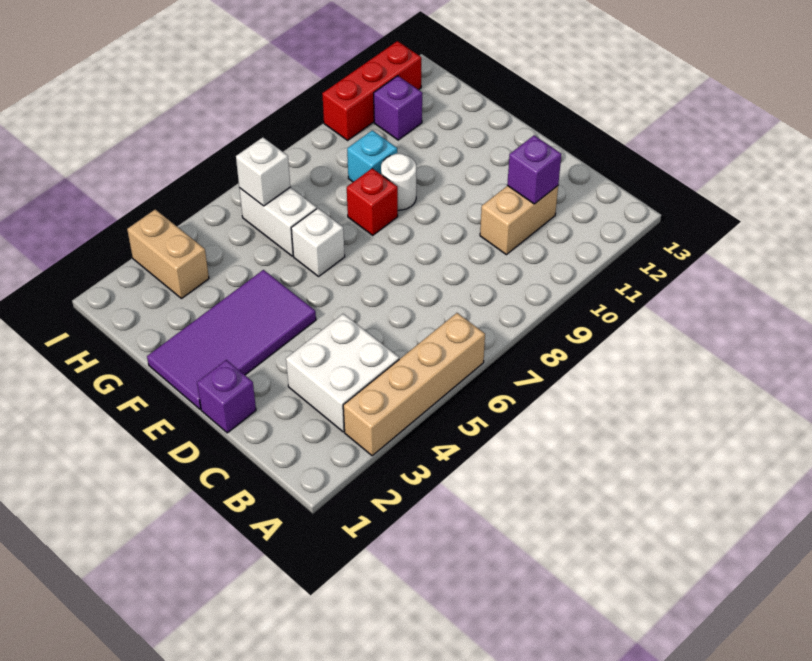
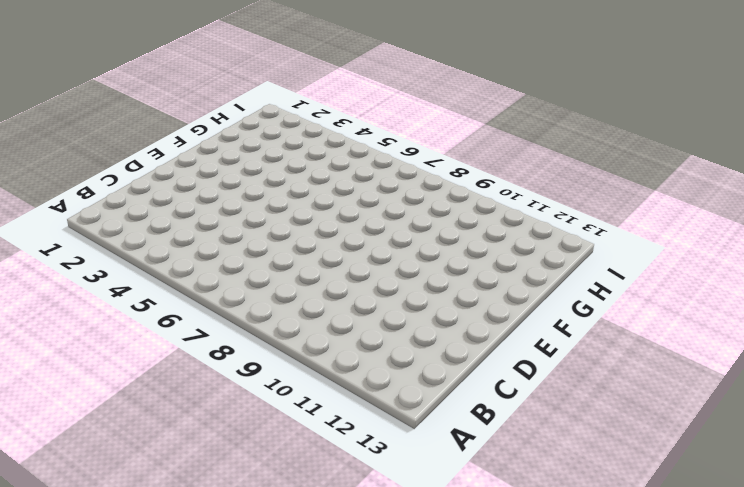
none -> tan 1x4 brick [343,313,485,456]
none -> white 2x2 brick [286,314,399,432]
none -> tan 1x2 brick [480,186,558,255]

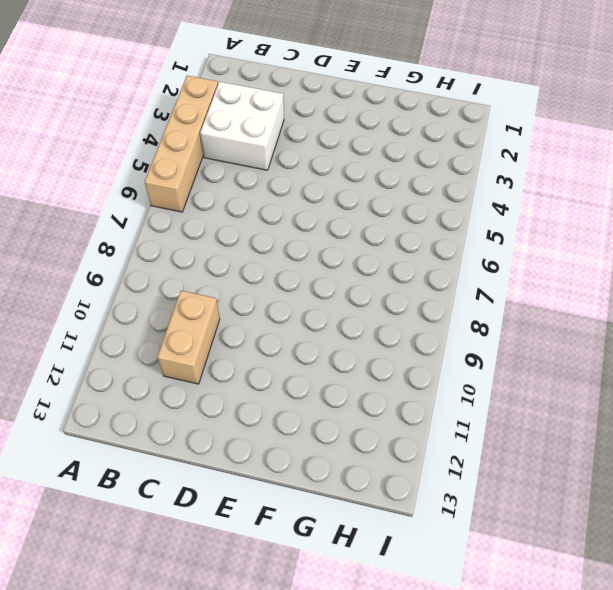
none -> purple 1x1 brick [197,360,256,433]
none -> purple 2x4 tile [147,270,316,410]
none -> white 1x1 brick [291,208,345,276]

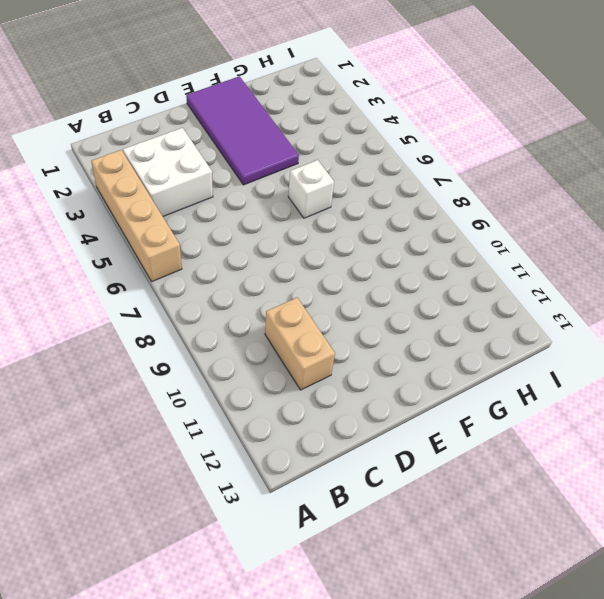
none -> purple 1x1 brick [197,360,256,433]
none -> red 1x1 brick [347,168,398,235]
none -> white 1x1 round brick [381,154,416,210]

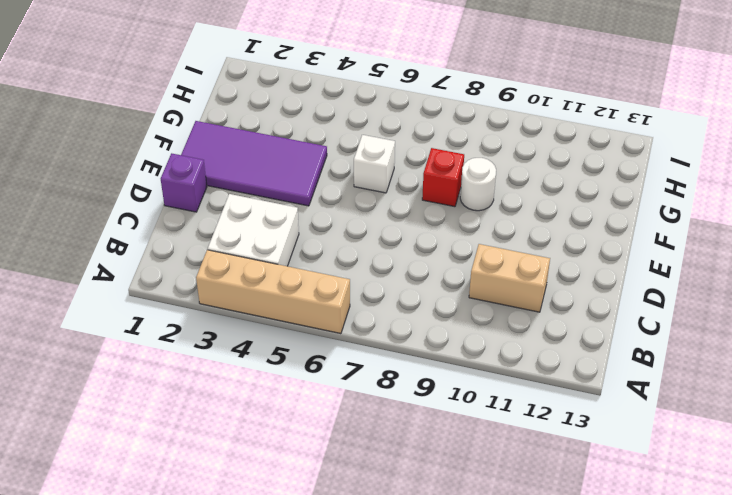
none -> white 1x2 brick [239,187,317,256]
none -> cyan 1x1 brick [347,130,397,182]
none -> tan 1x2 brick [127,209,209,299]

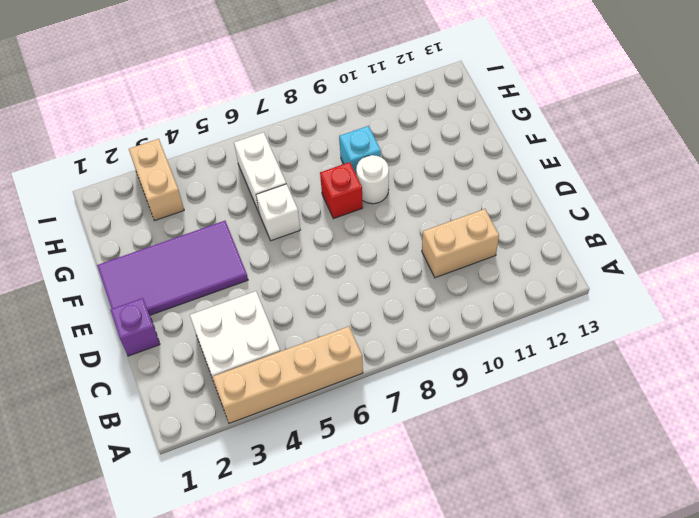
none -> purple 1x1 brick [374,76,422,140]
none -> red 1x3 brick [322,41,422,140]
none -> purple 1x1 brick [507,135,561,204]

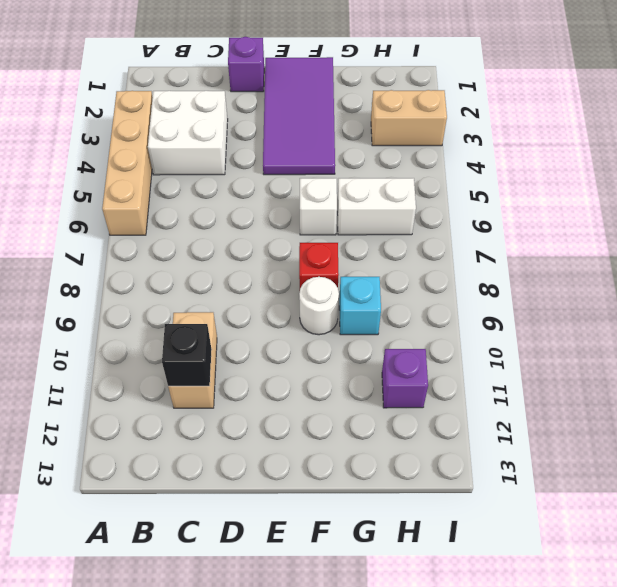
black 1x1 brick [162,324,212,386] -> purple 1x1 brick [507,135,561,204]
none -> red 1x3 brick [322,41,422,140]
none -> white 1x1 brick [236,137,290,206]

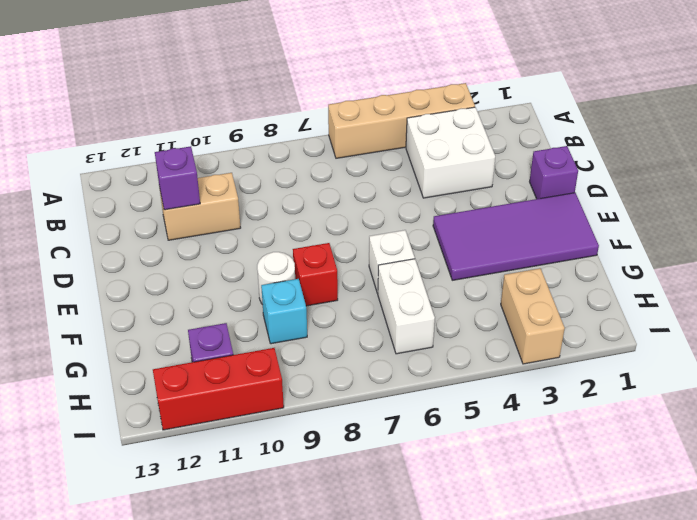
none -> white 1x1 brick [236,137,290,206]

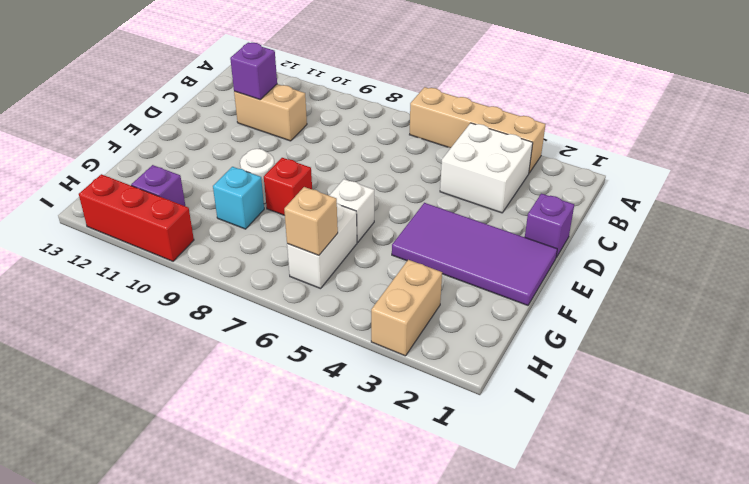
tan 1x1 brick [284,187,338,255] -> white 1x1 brick [236,137,290,206]

